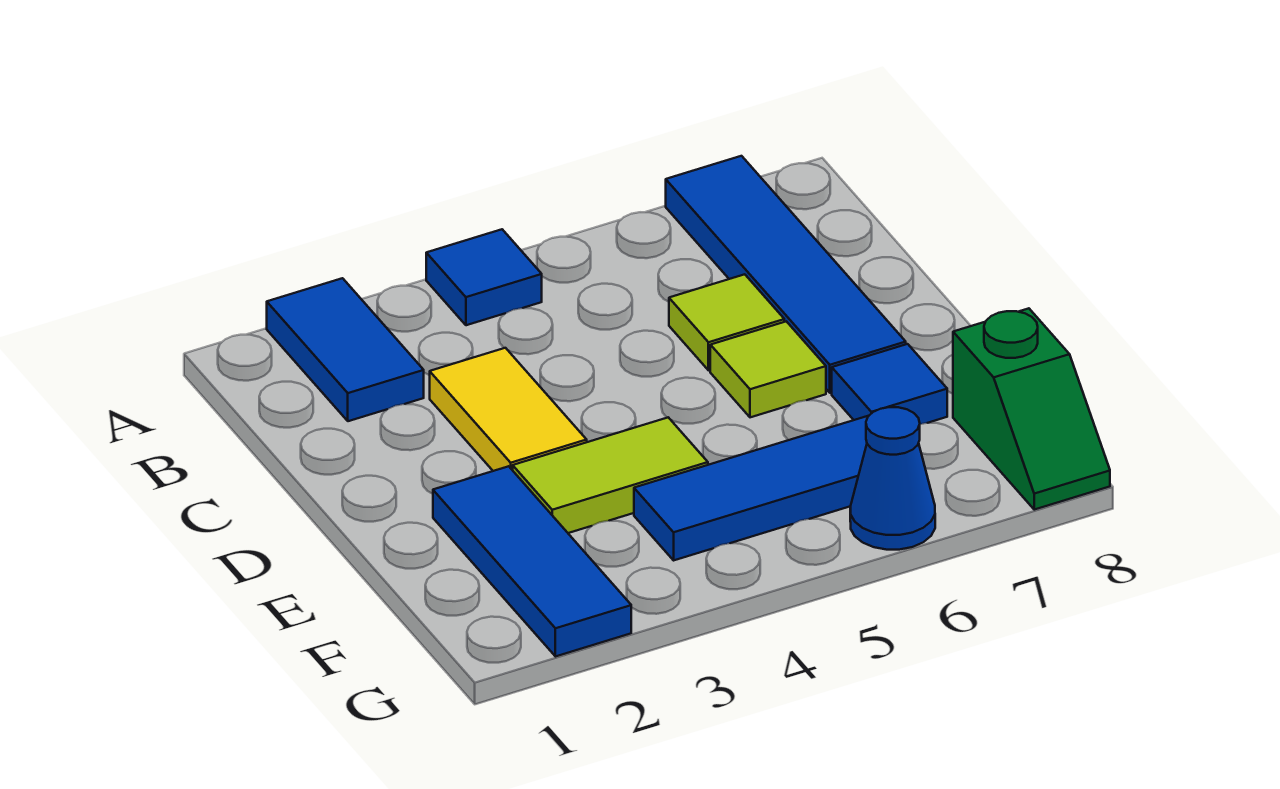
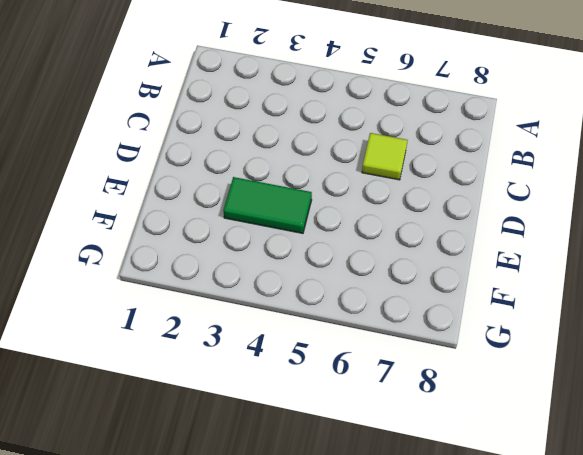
green 1x2 tile [223,177,312,233] -> lime 1x2 tile [513,417,708,533]
none -> blue 1x2 tile [267,278,424,421]
none -> blue 1x1 tile [426,229,542,325]
none -> blue 1x4 tile [666,156,906,393]

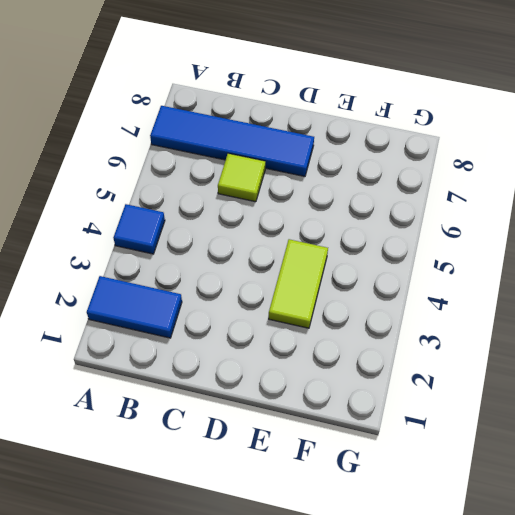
none -> yellow 1x2 tile [430,348,587,471]
none -> lime 1x1 tile [710,321,826,417]
none -> blue 1x3 tile [433,466,631,657]

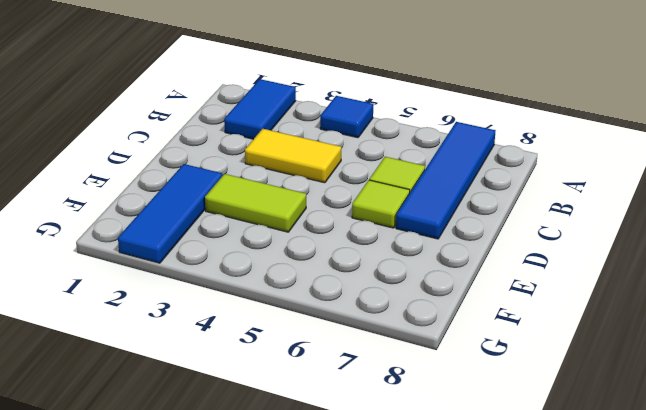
yellow 1x2 tile [245,129,341,183] -> yellow 1x2 tile turned to [430,348,587,471]
none -> blue 1x1 tile [832,344,947,424]
none -> blue 1x3 tile [634,416,868,560]
none -> green 1x2 slope [953,308,1110,510]

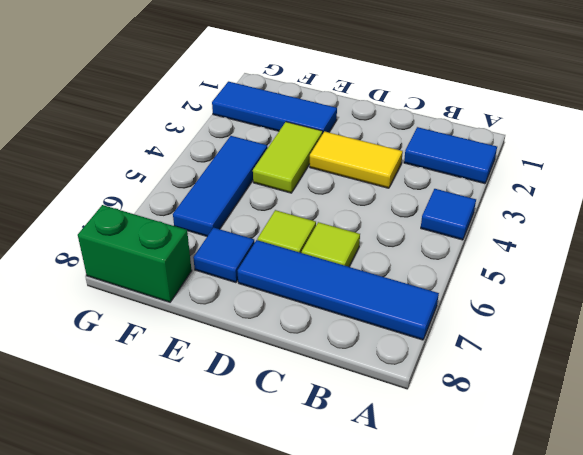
green 1x2 brick [78,205,192,302] -> green 1x2 slope [953,308,1110,510]
none -> blue 1x1 cone [850,407,935,550]

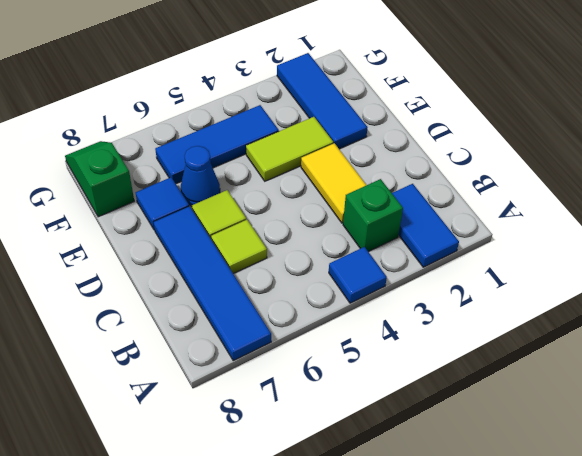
green 1x1 brick [343,179,403,252] -> none
blue 1x1 cone [181,146,220,206] -> blue 1x1 cone moved to [850,407,935,550]

